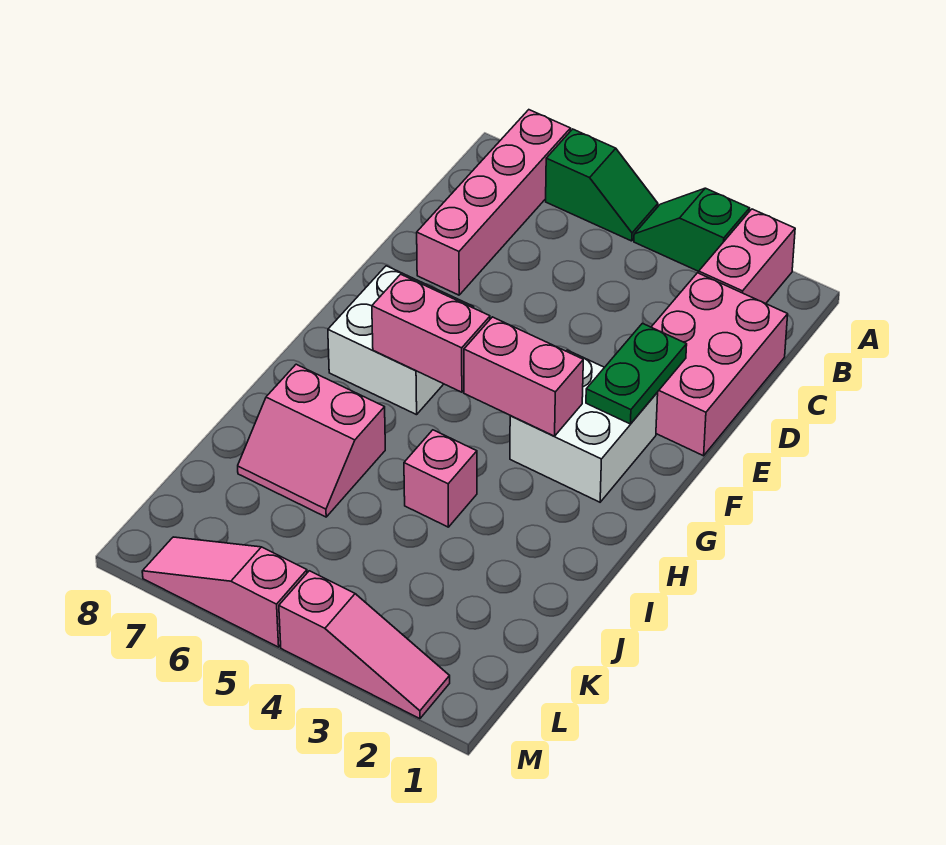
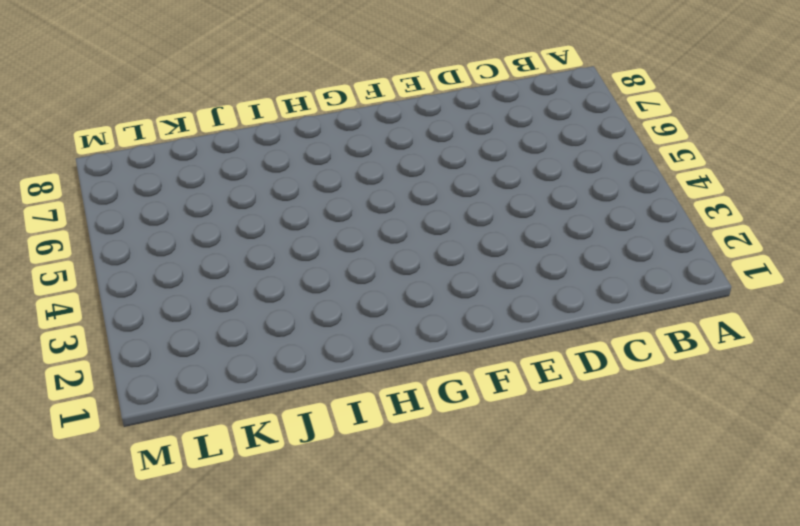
none -> pink 1x2 brick [699,209,795,304]
none -> green 1x2 slope [634,188,750,271]
none -> green 1x2 slope [546,129,658,241]

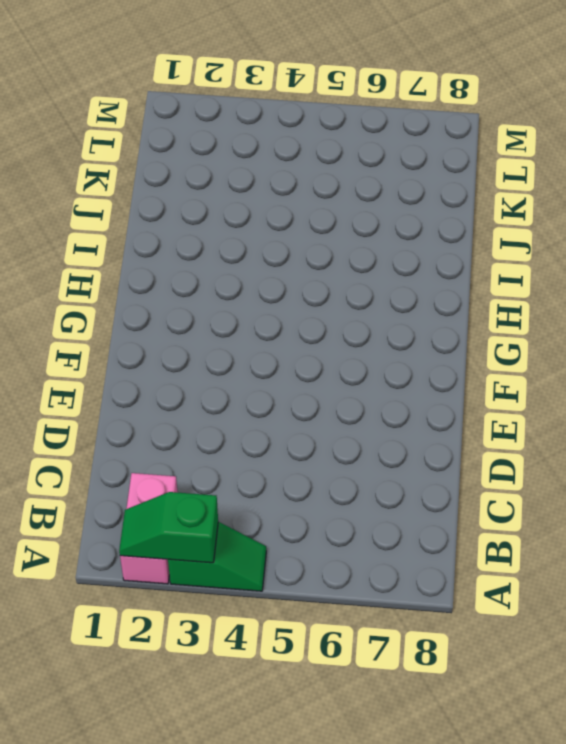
green 1x2 slope [119,492,218,563] -> green 1x2 slope moved to [546,129,658,241]
none -> pink 1x4 brick [417,110,571,295]
none -> pink 2x3 brick [652,273,788,456]
none -> white 2x2 brick [510,350,658,502]

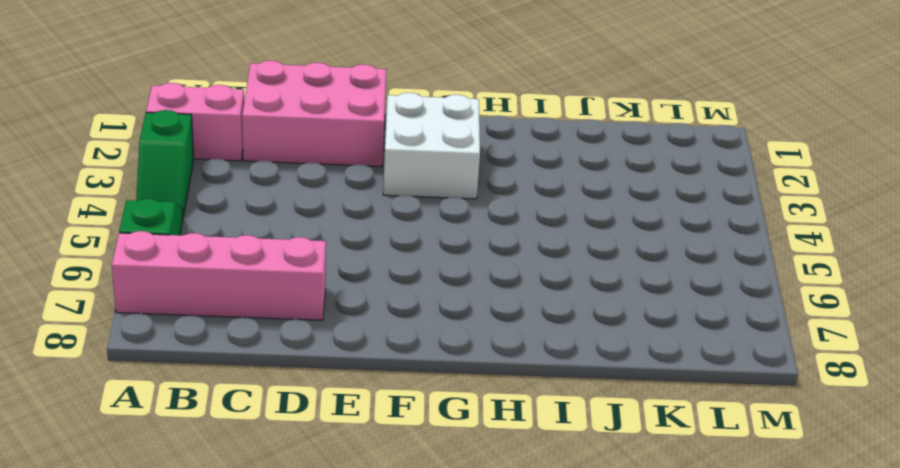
none -> white 2x2 brick [328,266,474,415]
none -> pink 1x1 brick [404,430,477,527]
none -> pink 2x2 slope [238,364,385,517]

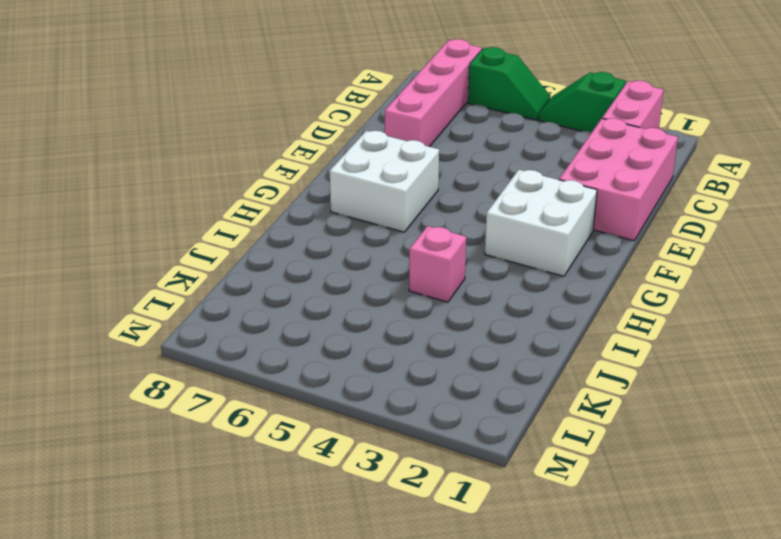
none -> pink 2x2 slope [238,364,385,517]
none -> pink 1x3 slope [279,571,450,719]
none -> pink 1x3 slope [142,537,307,647]

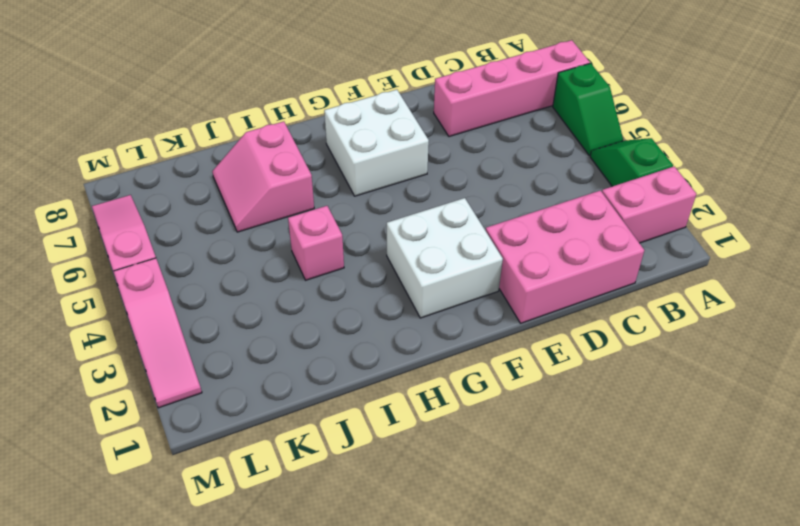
none -> green 1x2 plate [586,323,687,424]
none -> pink 1x2 brick [464,317,583,436]
none -> pink 1x2 brick [372,274,490,392]

